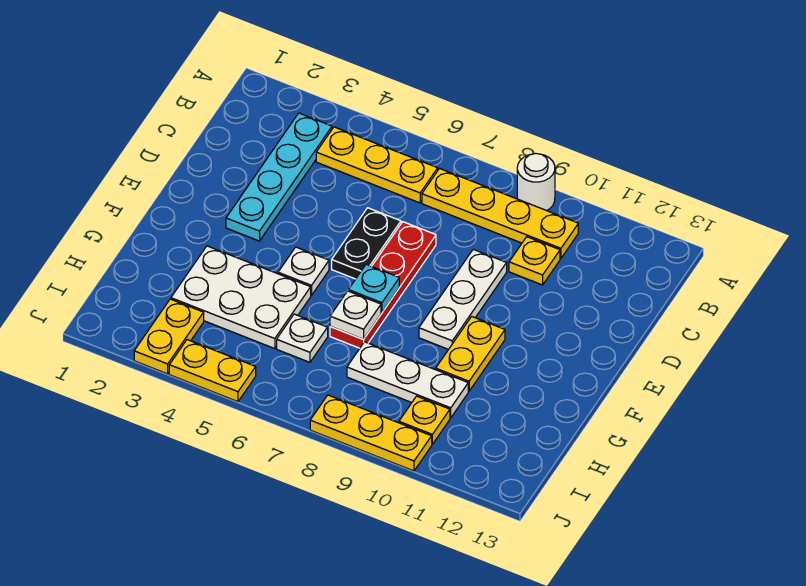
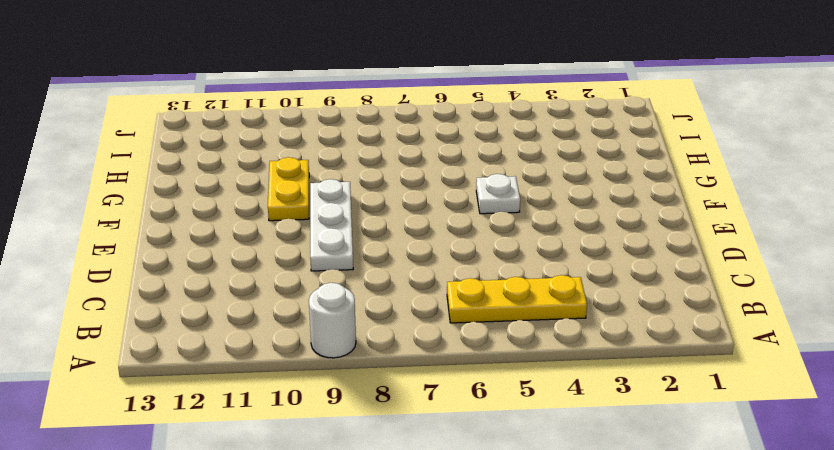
none -> cyan 1x4 plate [226,113,332,241]
none -> yellow 1x4 plate [422,169,578,258]
none -> yellow 1x1 plate [509,237,560,285]

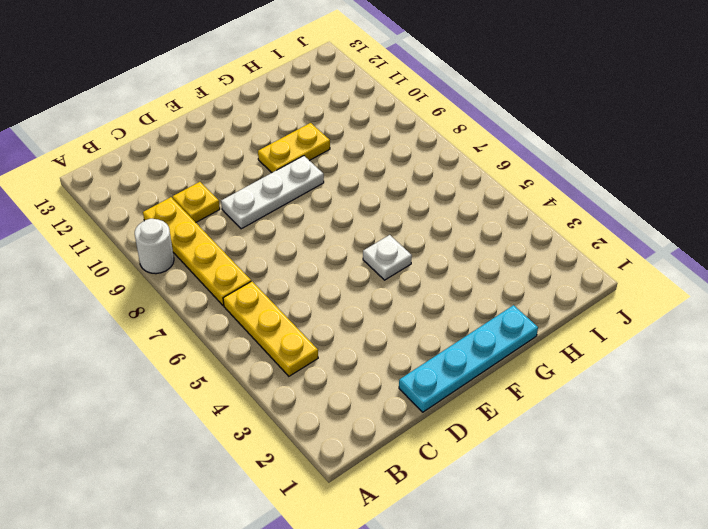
cyan 1x4 plate [399,305,538,412] -> cyan 1x4 plate moved to [226,113,332,241]
none -> black 1x2 plate [332,208,401,279]
none -> red 1x4 plate [330,222,436,348]
none -> white 2x3 plate [171,246,311,349]

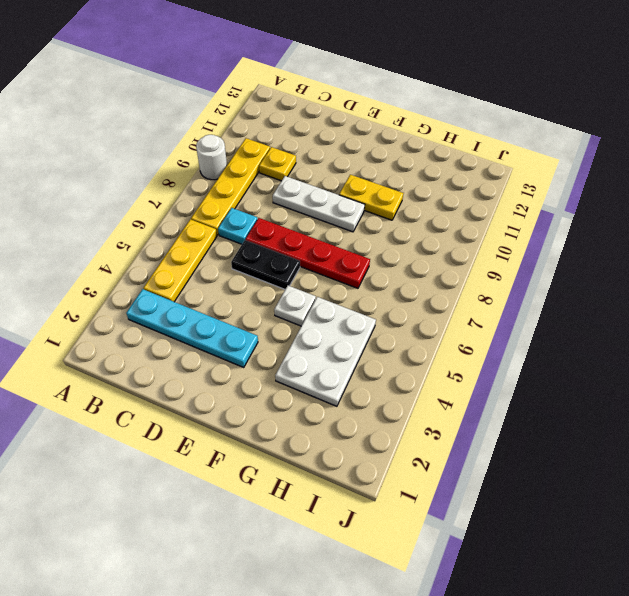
cyan 1x1 plate [218,208,258,244] -> cyan 1x1 plate moved to [348,265,399,313]
none -> white 1x1 plate [277,314,328,362]
none -> white 1x3 plate [347,342,468,418]
none -> yellow 1x2 plate [134,299,204,374]

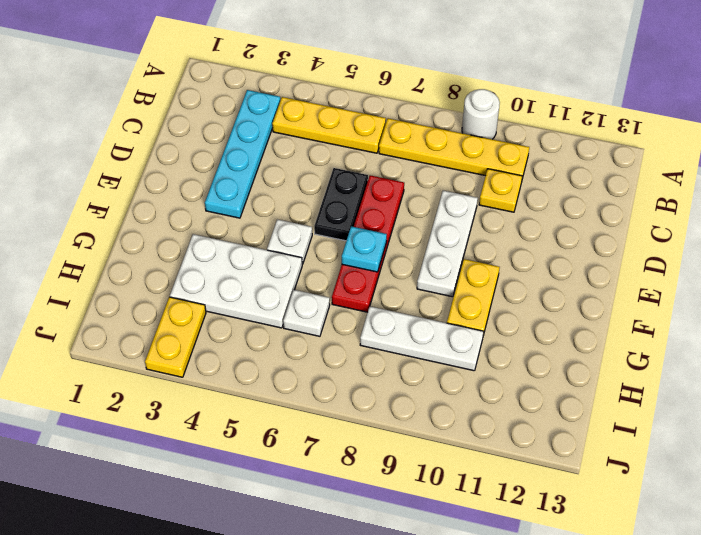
none -> yellow 1x1 plate [399,396,450,444]
none -> yellow 1x2 plate [169,340,256,402]
none -> yellow 1x3 plate [310,395,432,471]

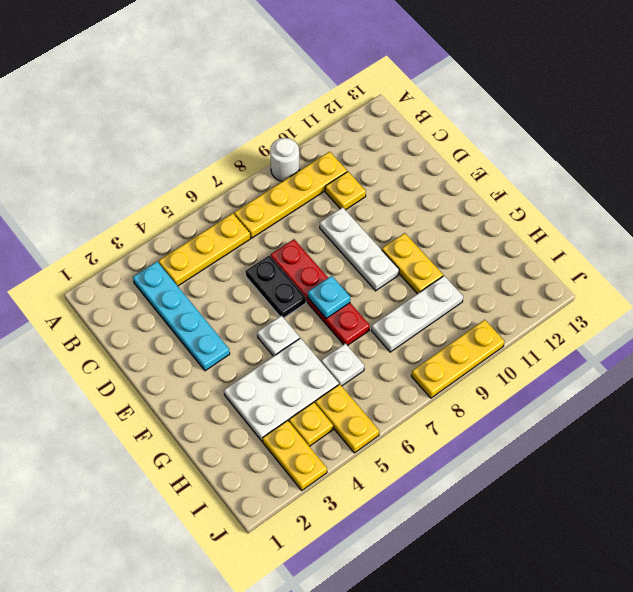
yellow 1x1 plate [289,402,333,446] -> yellow 1x1 plate moved to [399,396,450,444]
yellow 1x2 plate [315,384,379,453] -> yellow 1x2 plate turned to [169,340,256,402]
none -> white 1x1 plate [330,291,381,339]

